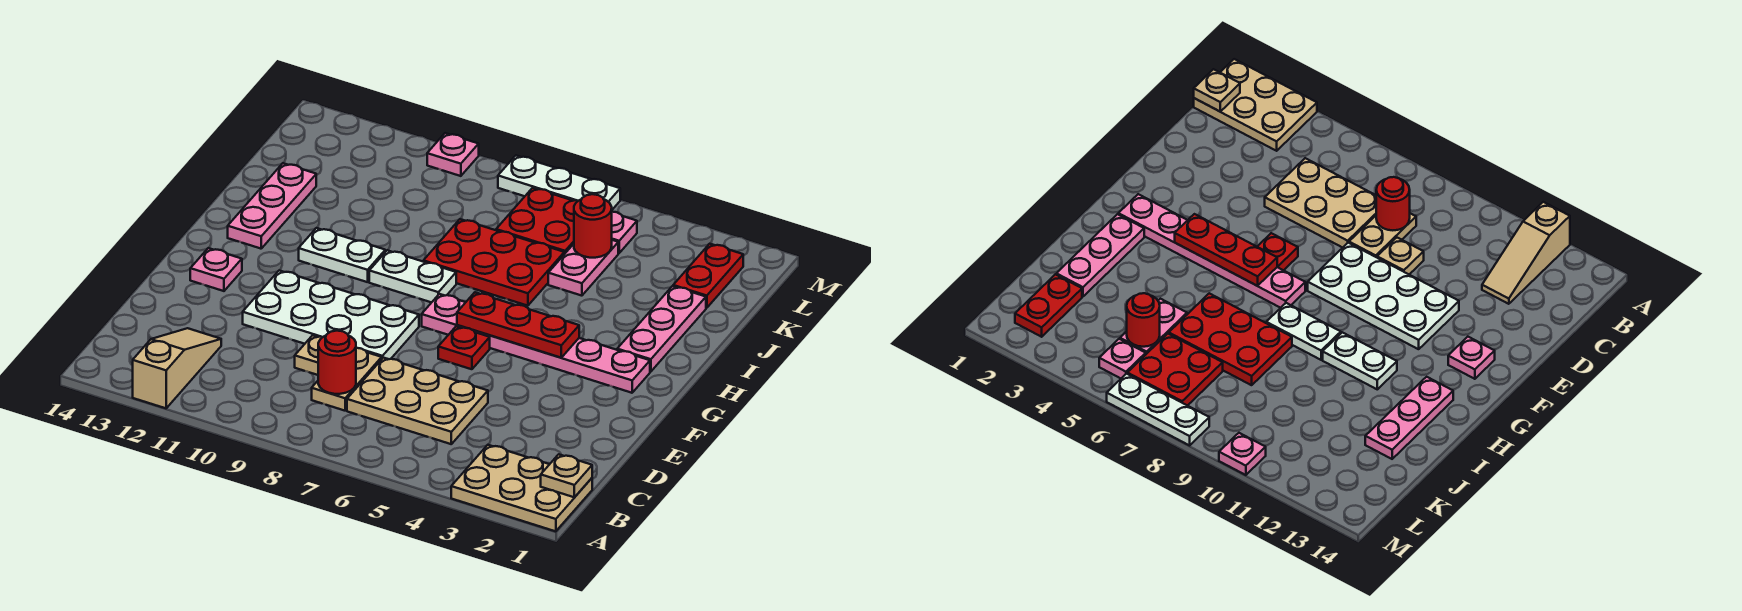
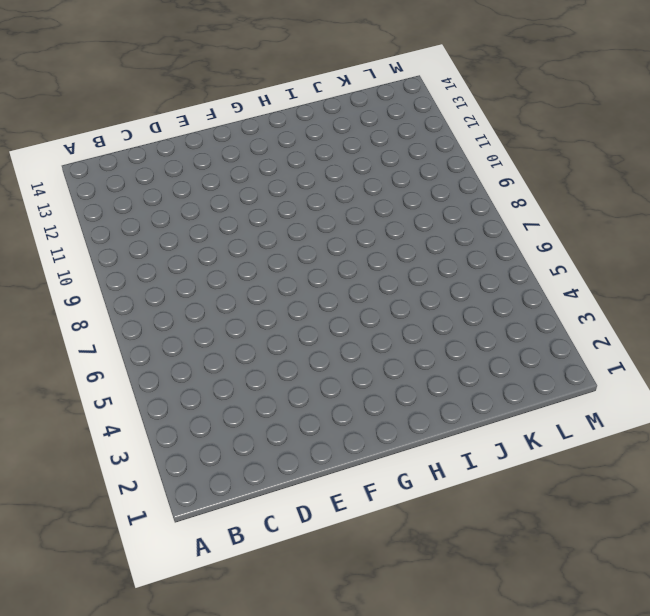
none -> tan 2x3 plate [451,445,592,531]
none -> tan 1x3 slope [133,328,221,408]
none -> tan 2x3 plate [347,358,488,444]

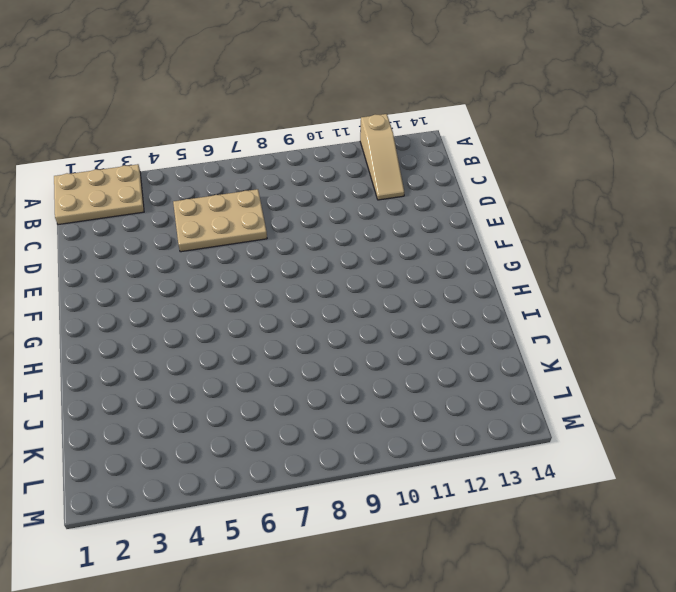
none -> tan 1x2 plate [312,348,382,411]
none -> tan 1x1 plate [295,335,323,375]
none -> white 2x4 plate [243,271,419,359]

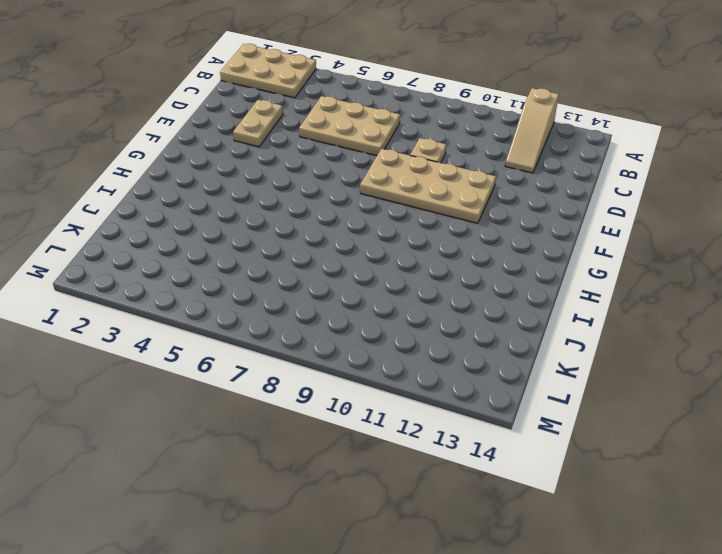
tan 1x2 plate [233,100,283,147] -> tan 1x2 plate moved to [312,348,382,411]
tan 2x4 plate [360,149,496,223] -> white 2x4 plate [243,271,419,359]
none -> red 1x1 plate [438,326,490,369]
none -> pink 1x1 plate [190,248,242,291]
none -> pink 1x6 plate [422,294,650,393]

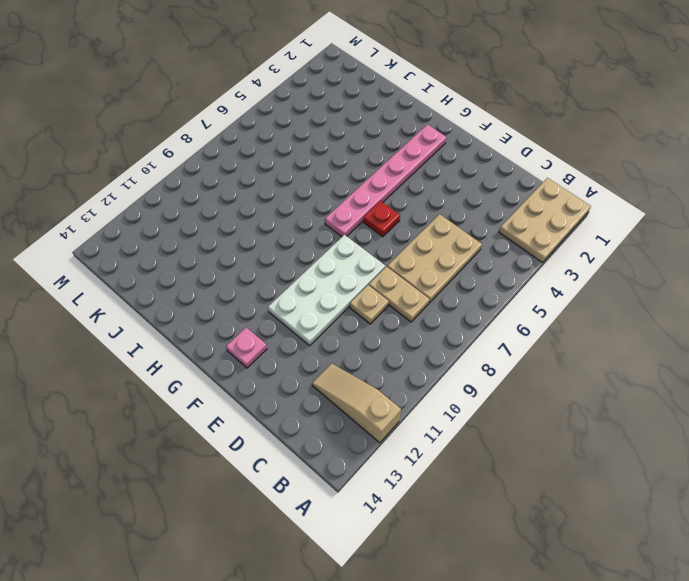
none -> pink 1x3 plate [617,286,706,372]
none -> white 1x2 plate [369,250,456,303]
none -> white 1x2 plate [299,228,385,282]

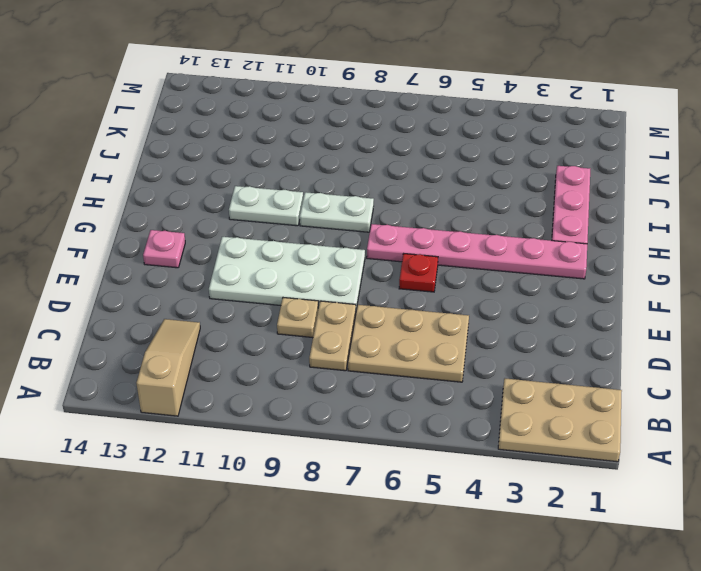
none -> pink 1x3 plate [228,163,316,249]
none -> red 2x3 plate [423,219,564,306]
none -> pink 1x2 plate [548,240,618,296]

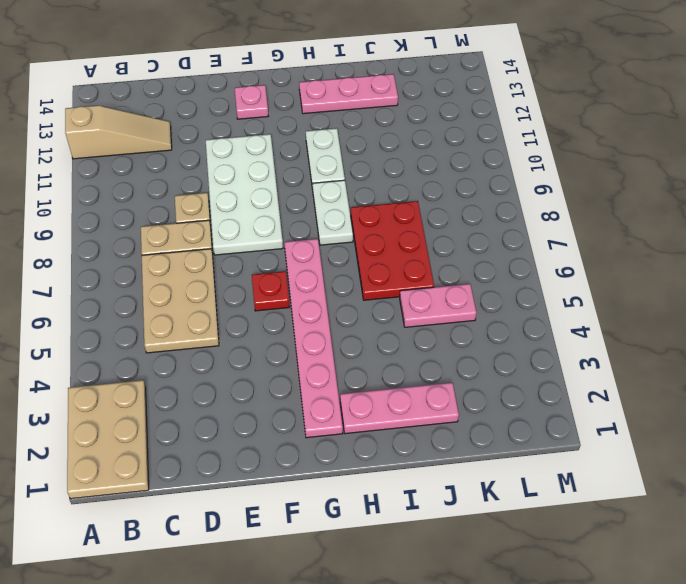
none -> red 1x2 plate [673,244,743,308]
none -> red 2x2 plate [496,188,578,254]
none -> pink 1x1 plate [612,212,637,253]

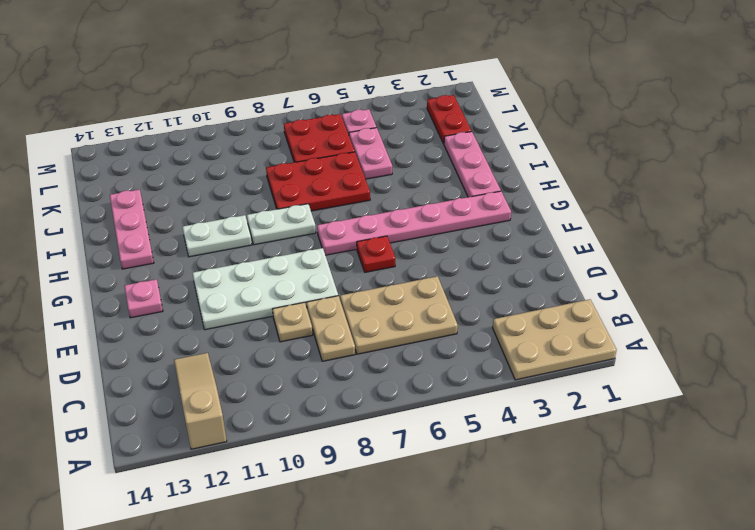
none -> white 1x3 plate [498,156,620,210]
none -> pink 1x1 plate [427,133,479,176]
none -> tan 1x1 plate [541,454,592,497]

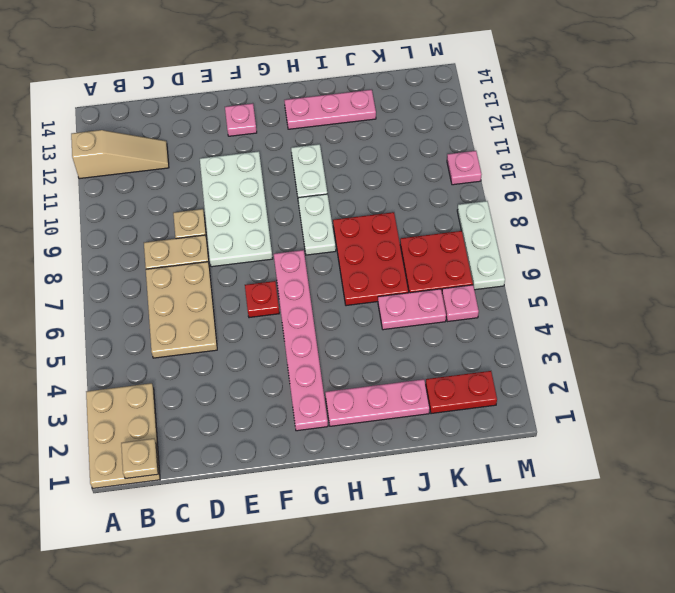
none -> red 1x1 round brick [318,331,356,394]
none -> red 1x3 plate [457,292,579,358]
none -> red 1x1 round brick [574,194,612,258]

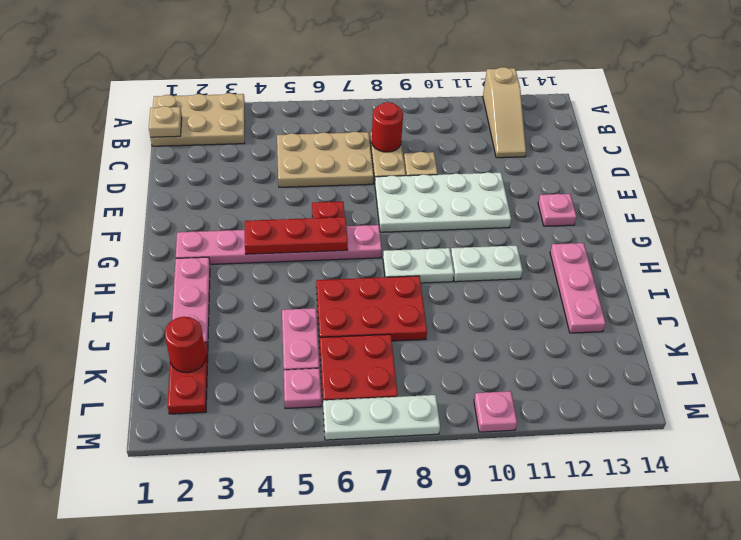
red 1x1 round brick [165,317,206,373] -> red 1x1 round brick moved to [574,194,612,258]

